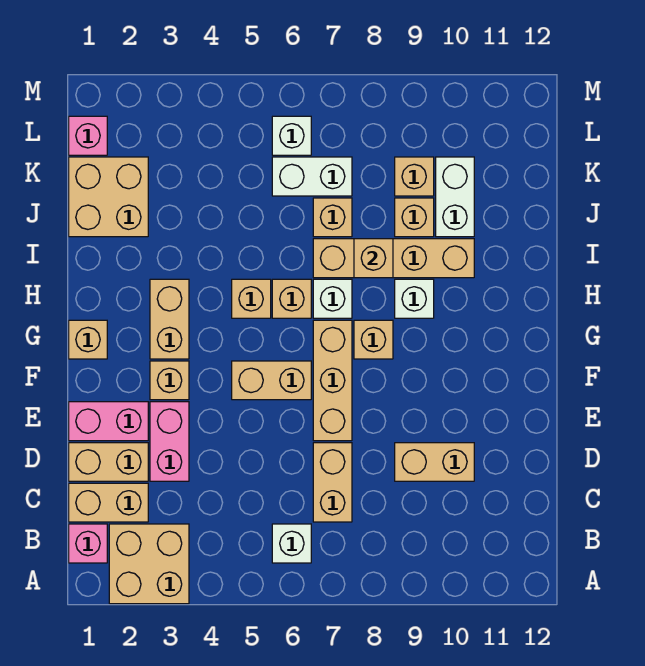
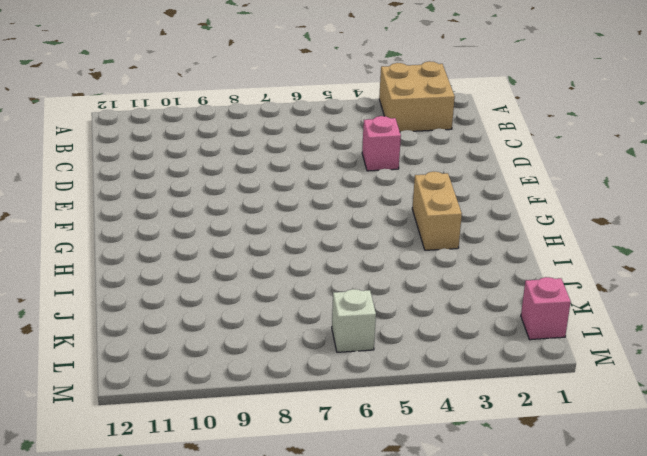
pink 1x1 brick [362,116,401,171] -> pink 1x1 brick moved to [69,524,107,563]
none -> white 1x1 brick [272,524,311,563]
none -> tan 1x2 brick [69,483,148,522]
none -> tan 1x2 brick [313,443,352,522]

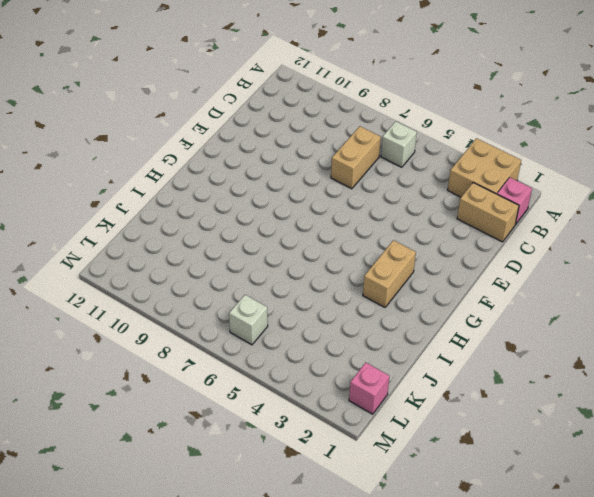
none -> tan 1x2 brick [69,443,148,481]
none -> pink 1x2 brick [150,402,189,481]
none -> tan 1x2 brick [395,443,474,481]

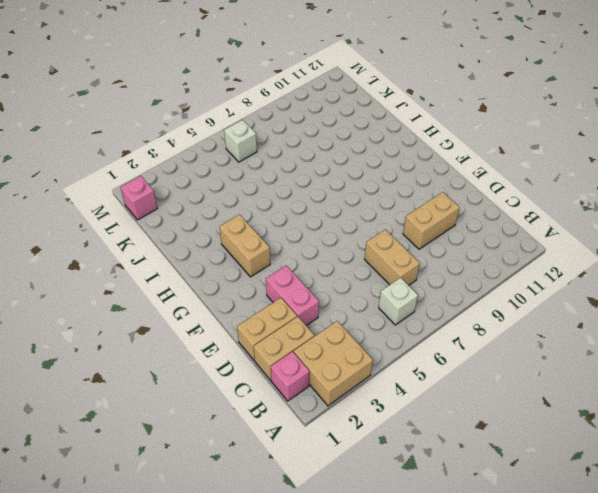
none -> pink 1x2 brick [69,402,148,441]
none -> tan 1x3 brick [313,320,352,441]
none -> tan 1x1 brick [150,361,189,400]

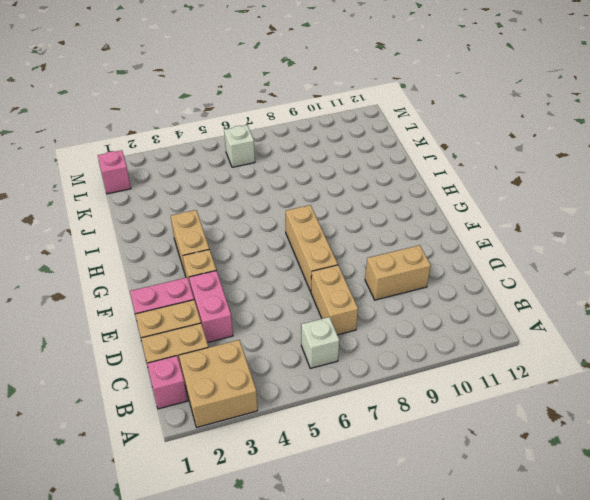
none -> tan 1x2 brick [232,361,311,400]
none -> tan 1x1 brick [69,320,107,359]
none -> tan 1x1 brick [354,320,393,359]

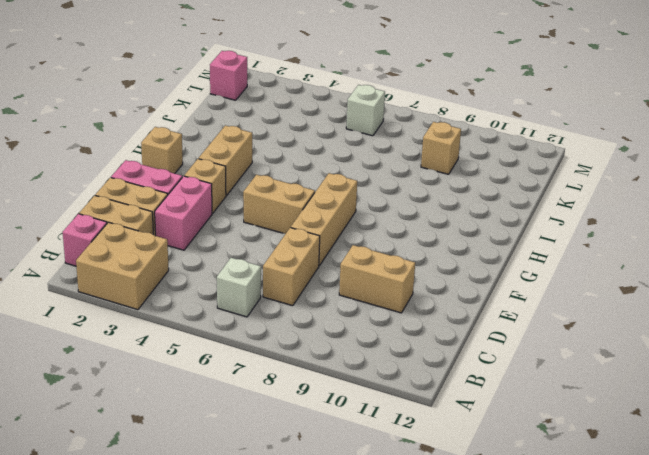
none -> tan 1x1 brick [354,320,393,359]
none -> tan 1x1 brick [232,279,271,318]
none -> tan 1x1 brick [272,279,311,318]

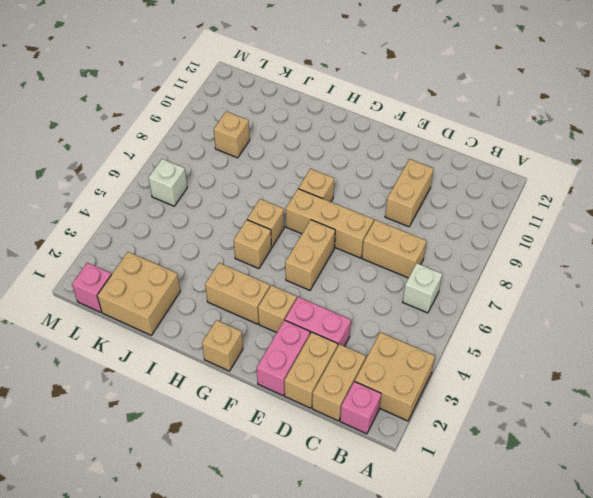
none -> white 1x1 brick [313,279,352,318]
none -> white 1x1 brick [395,279,434,318]
none -> tan 1x4 brick [313,239,474,278]

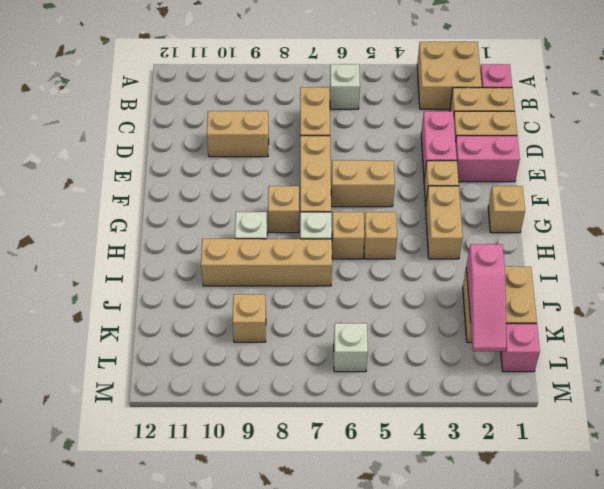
pink 1x3 slope [466,244,506,351] -> none
none -> tan 1x1 brick [313,198,352,237]
none -> tan 1x1 brick [395,198,434,237]
none -> white 1x2 brick [436,157,474,237]

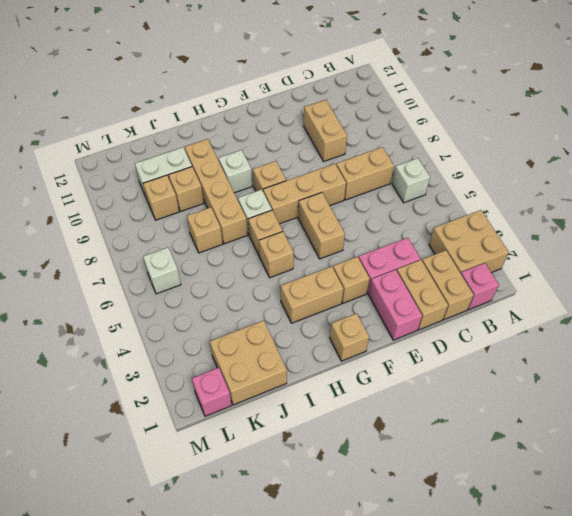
none -> white 1x2 brick [272,157,352,196]
none -> tan 1x1 brick [354,239,393,278]

